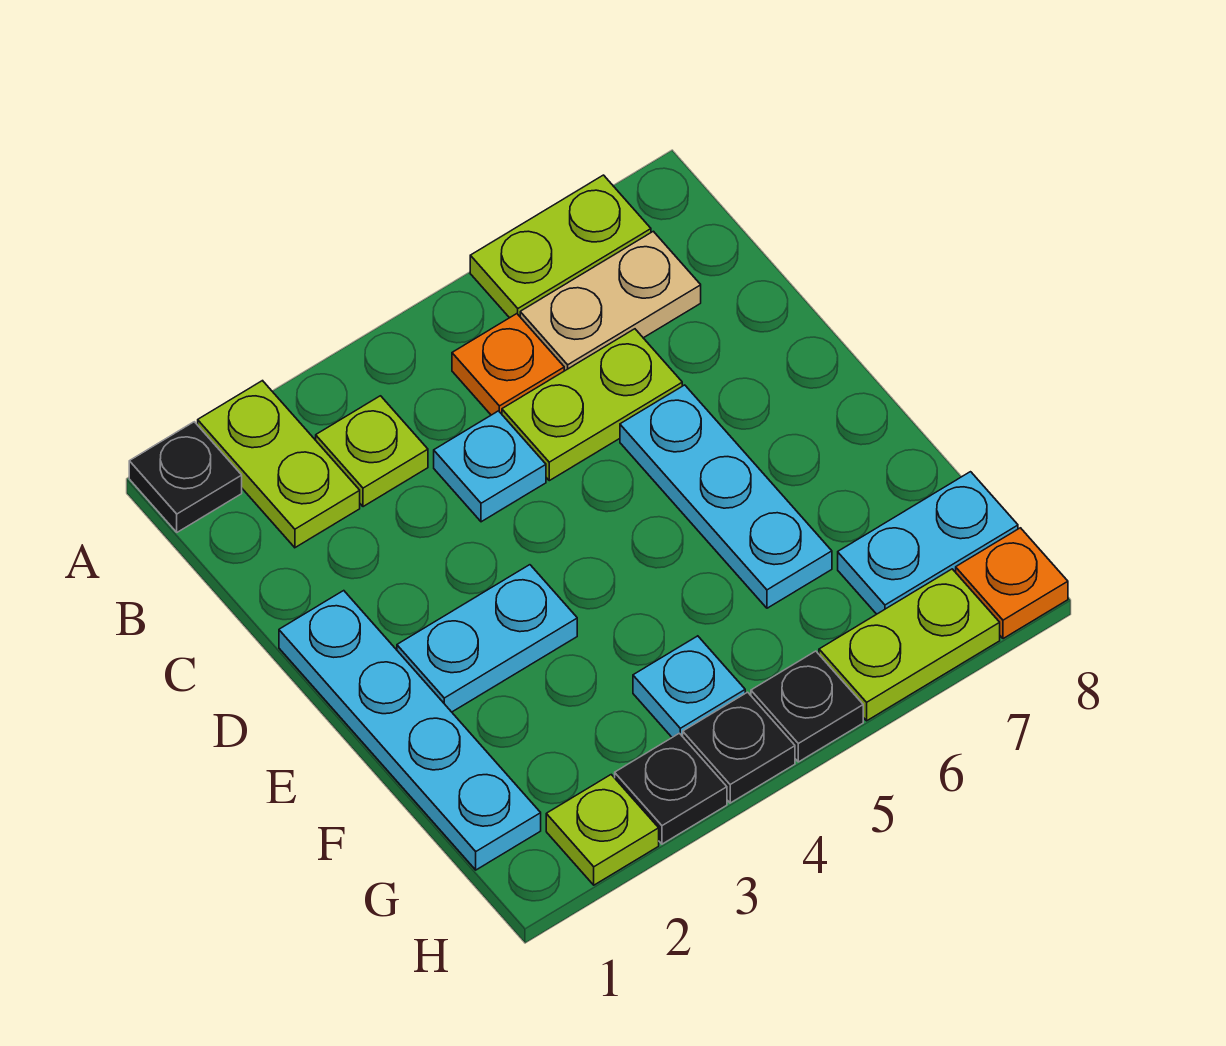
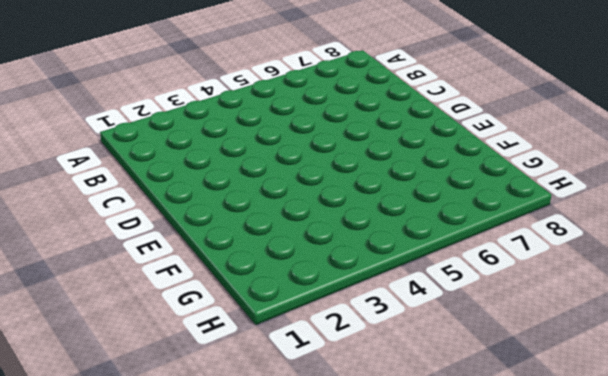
none -> black 1x1 plate [129,422,242,532]
none -> lime 1x2 plate [198,381,360,548]
none -> lime 1x2 plate [470,175,651,318]

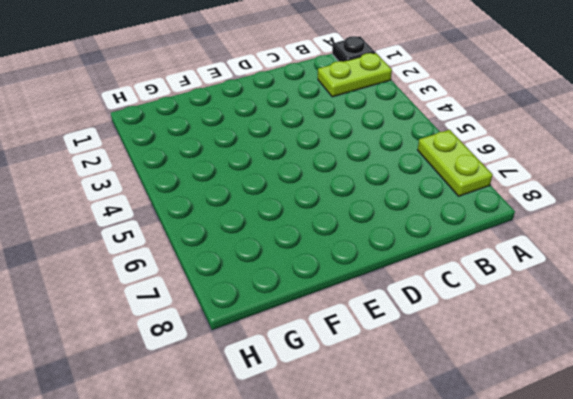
none -> lime 1x1 plate [316,396,428,507]
none -> orange 1x1 plate [452,314,564,415]
none -> tan 1x2 plate [520,231,701,371]

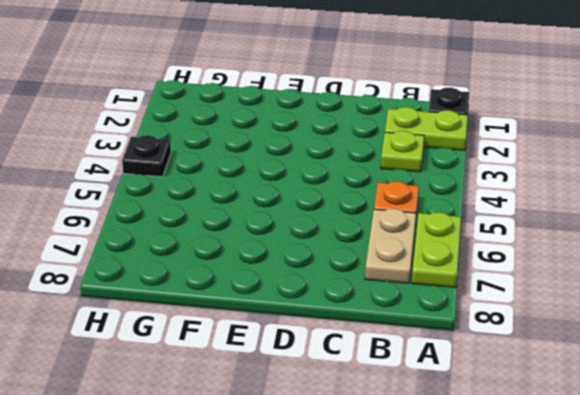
none -> cyan 1x1 plate [434,411,546,522]
none -> lime 1x2 plate [502,329,682,481]
none -> cyan 1x4 plate [279,591,541,870]

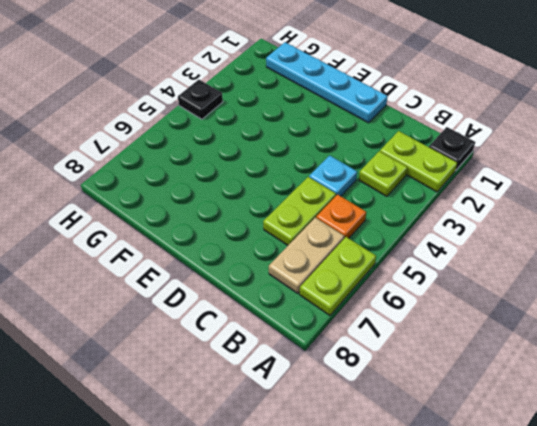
none -> cyan 1x3 plate [620,385,832,608]
none -> cyan 1x2 plate [397,565,577,712]
none -> cyan 1x1 plate [633,636,745,737]

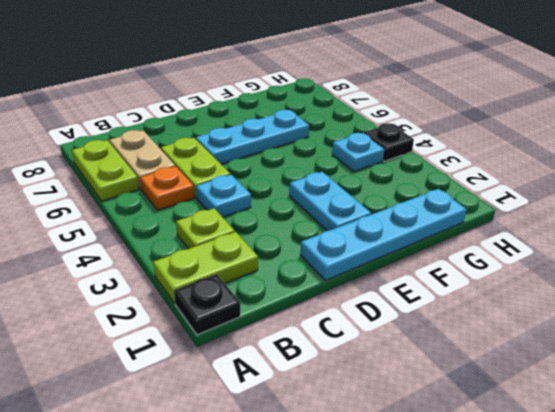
none -> cyan 1x2 plate [838,472,1018,614]
none -> lime 1x1 plate [546,775,659,885]
none -> black 1x1 plate [615,733,727,844]

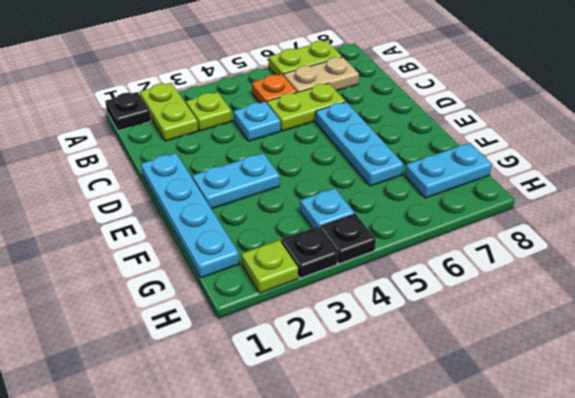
none -> black 1x1 plate [751,651,863,762]
none -> lime 1x2 plate [819,569,1000,721]
none -> orange 1x1 plate [956,528,1068,639]

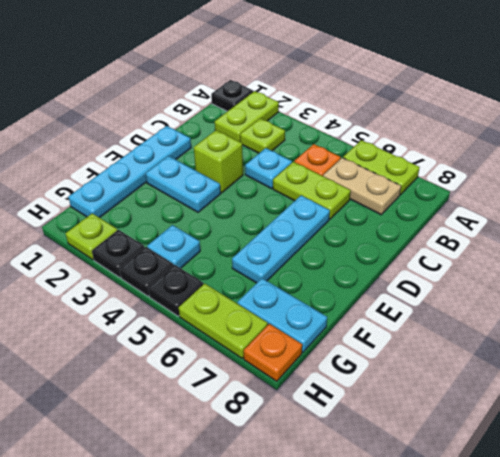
lime 1x1 brick [194,130,243,193] -> none

